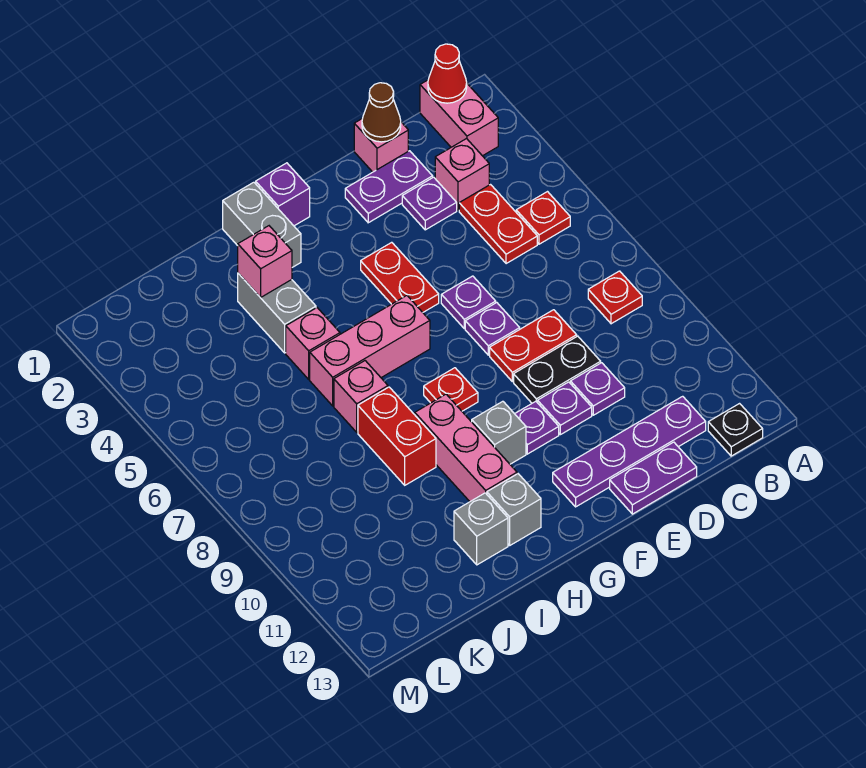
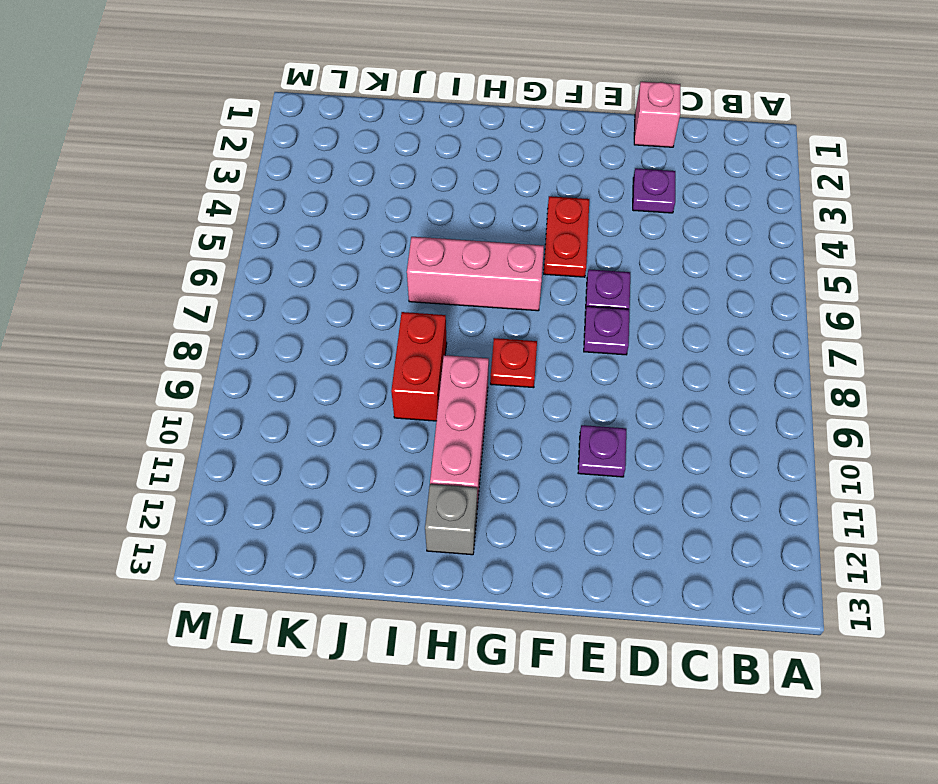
none -> pink 1x2 brick [420,80,498,156]
none -> red 1x1 plate [516,192,570,244]
none -> red 1x1 plate [588,271,642,324]
none -> black 1x1 plate [708,404,763,456]

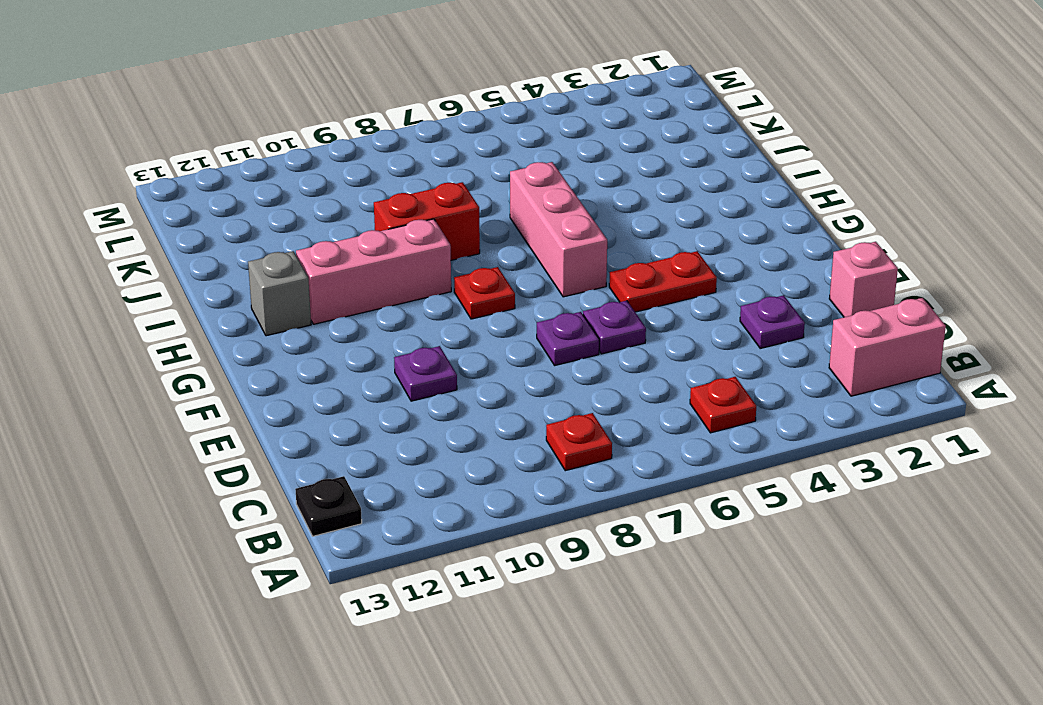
none -> pink 1x1 brick [435,139,489,211]
none -> red 1x2 plate [459,185,537,264]
none -> purple 1x4 plate [553,396,706,507]
none -> purple 1x2 plate [345,151,433,223]

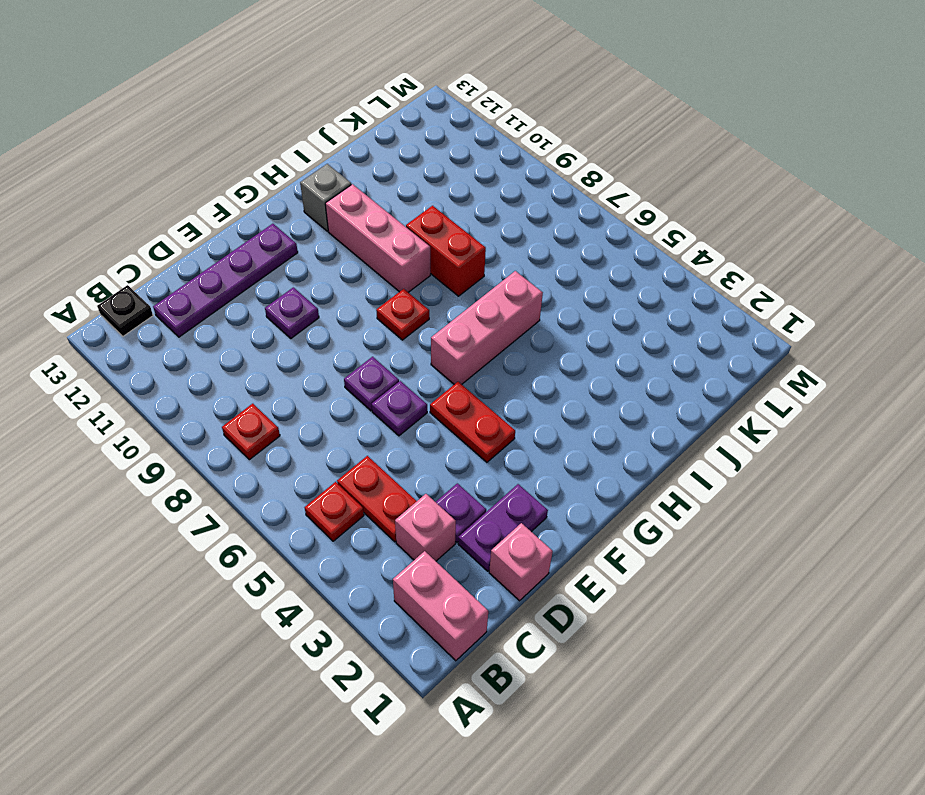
none -> red 1x2 plate [490,310,577,382]
none -> black 1x2 plate [514,336,601,403]
none -> purple 1x1 plate [570,363,625,415]
none -> purple 1x2 plate [610,442,697,514]

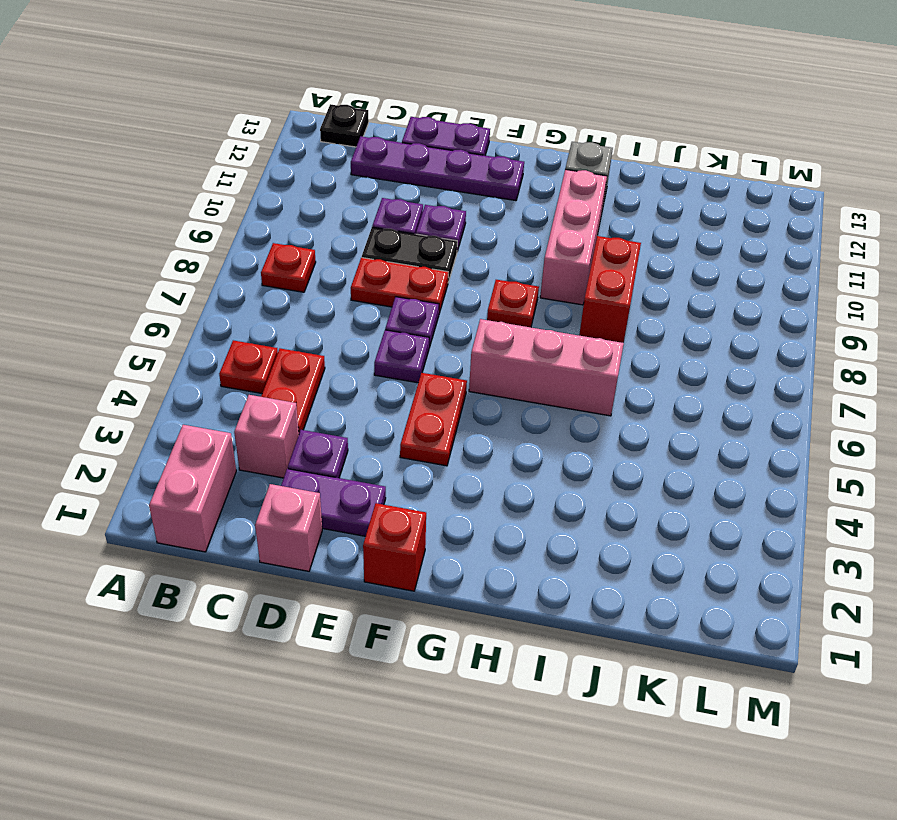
red 1x1 brick [363,503,426,591] -> none
none -> purple 1x1 plate [515,401,559,454]
none -> purple 1x1 brick [256,163,310,226]
none -> grey 1x1 brick [472,401,526,464]
none -> grey 1x2 brick [223,182,301,267]

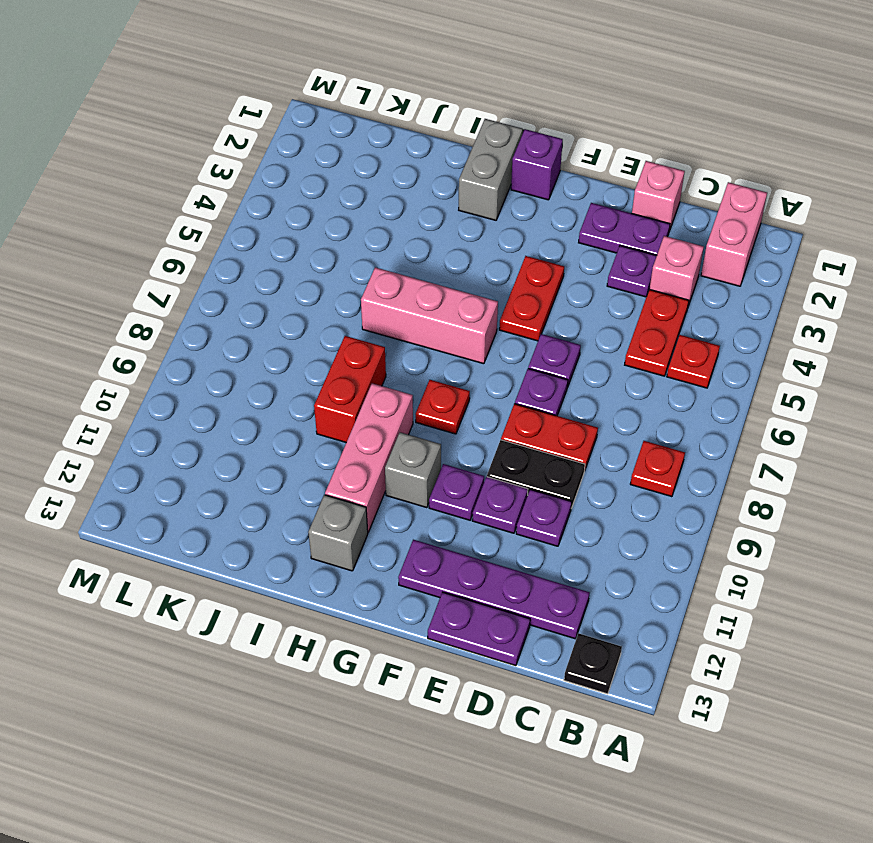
none -> grey 1x2 brick [238,273,316,353]
none -> pink 1x1 brick [286,308,340,379]
none -> pink 1x1 brick [334,361,388,432]
none -> grey 1x1 brick [454,493,508,565]

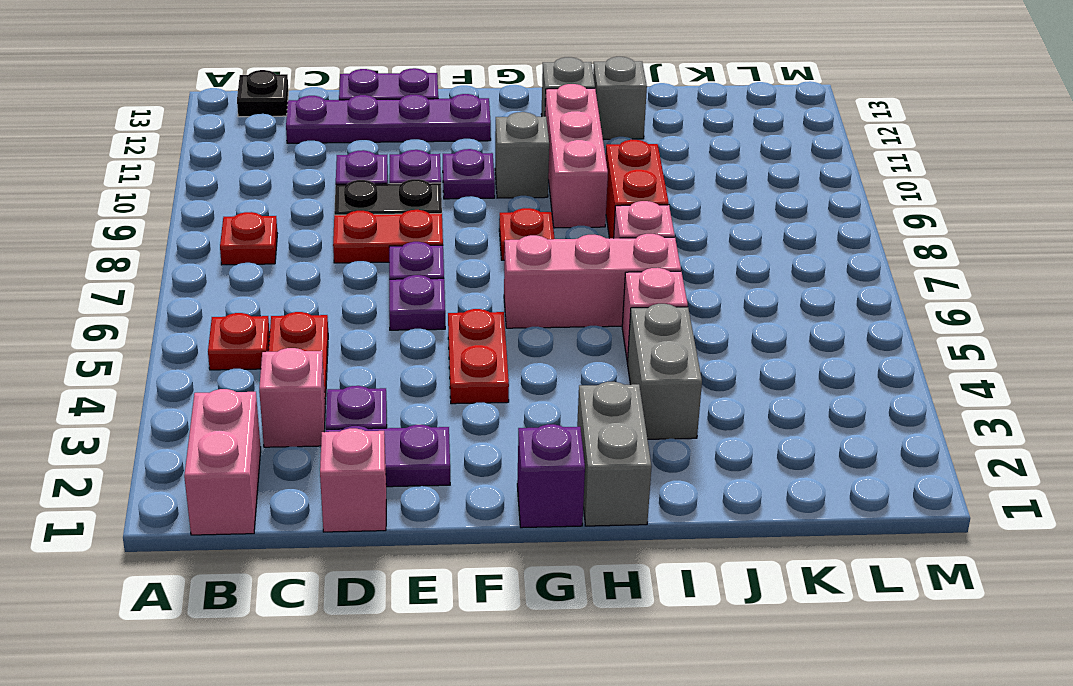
none -> red 1x1 cone [428,44,467,103]
none -> brown 1x1 cone [362,83,401,142]
none -> pink 1x1 brick [238,226,292,298]

